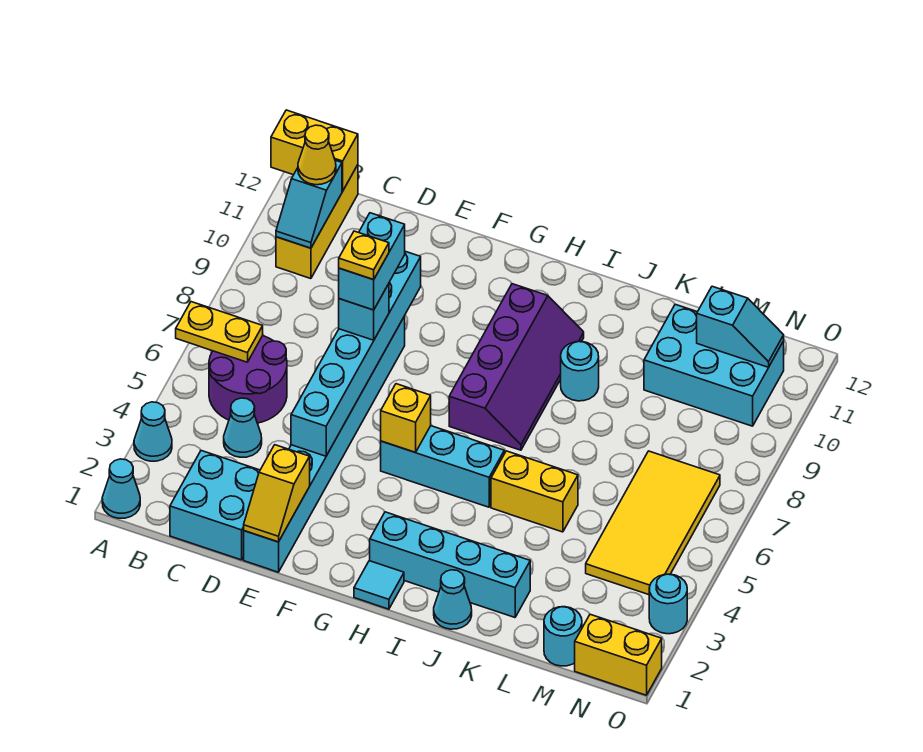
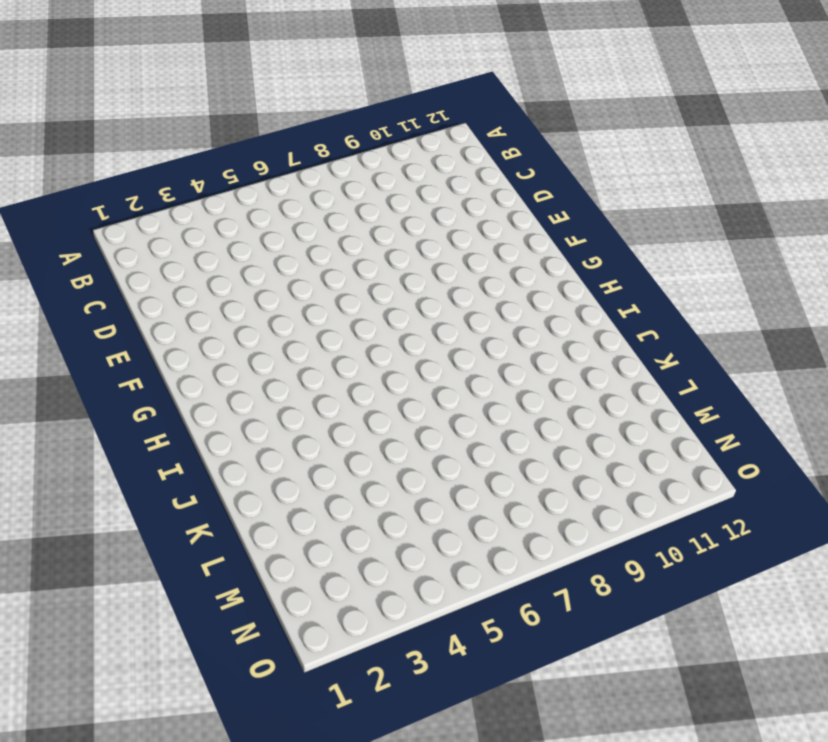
none -> cyan 1x1 cone [102,459,140,518]
none -> cyan 1x1 cone [134,402,172,461]
none -> purple 2x2 round brick [209,336,287,423]
none -> yellow 1x3 brick [276,165,358,279]

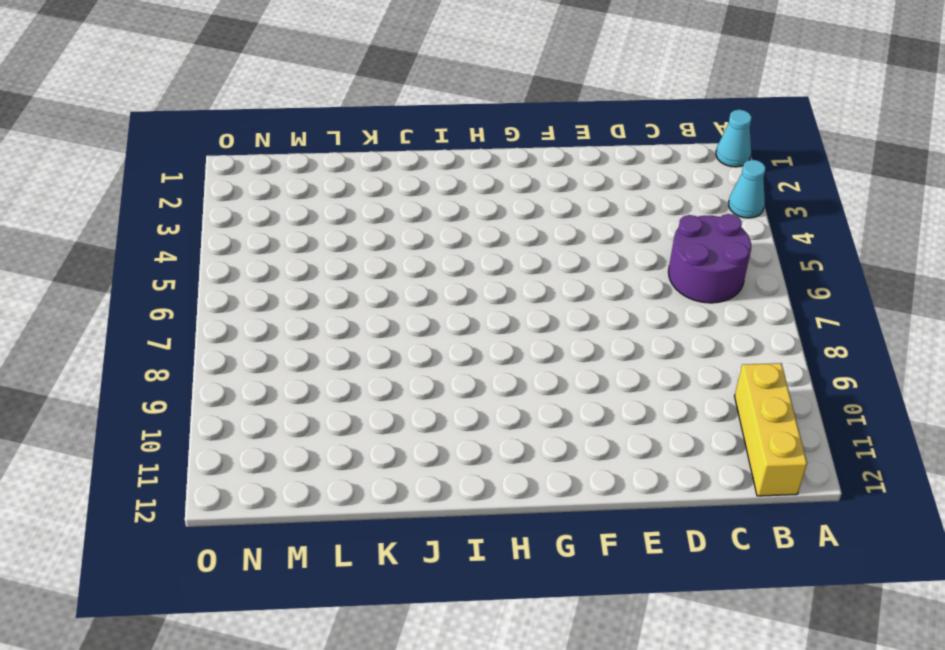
none -> cyan 2x2 brick [170,451,260,560]
none -> cyan 1x1 cone [224,398,262,457]
none -> cyan 1x8 brick [244,316,405,572]
none -> cyan 1x3 brick [381,426,504,507]

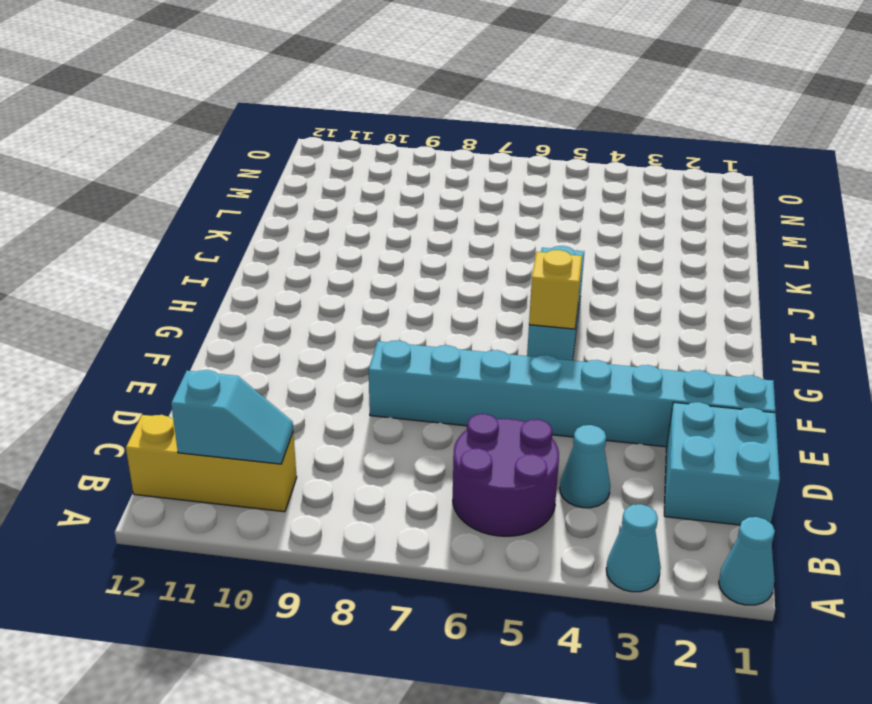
none -> cyan 1x1 tile [354,561,404,609]
none -> cyan 1x4 brick [370,512,530,617]
none -> purple 2x4 slope [449,284,584,450]
none -> cyan 1x1 cone [434,570,472,629]

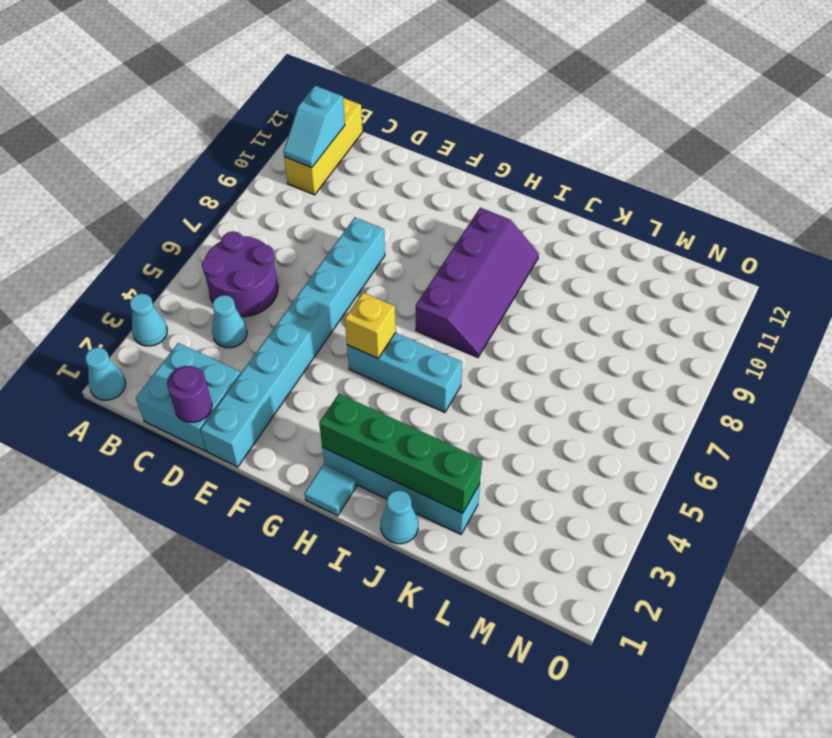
purple 1x1 round brick [167,366,212,422] -> none
green 1x4 brick [319,394,482,513] -> none
none -> yellow 1x2 brick [491,451,578,532]
none -> cyan 1x1 round brick [561,341,599,401]
none -> cyan 2x3 brick [644,304,784,426]
none -> cyan 1x1 round brick [544,607,582,666]

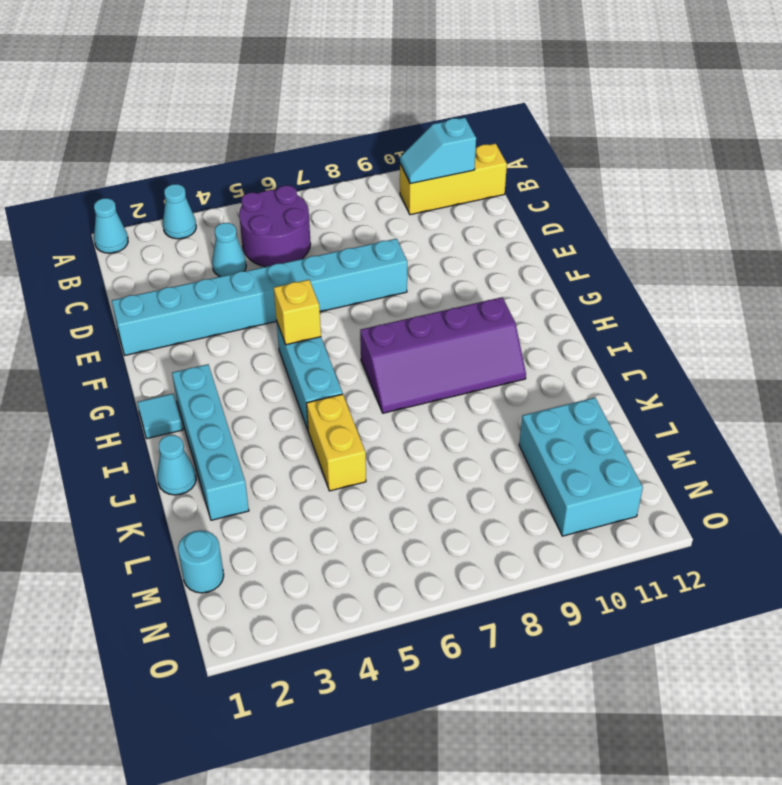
none -> cyan 2x2 brick [170,451,260,560]
none -> cyan 1x1 round brick [561,341,599,401]
none -> yellow 2x4 tile [586,451,720,595]
none -> yellow 1x2 brick [575,614,662,695]

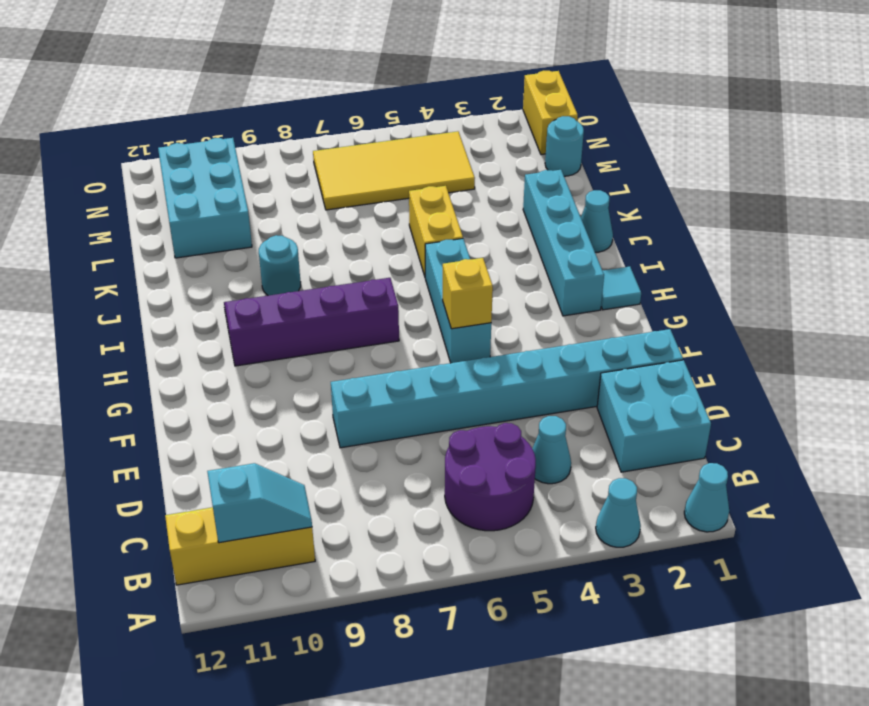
none -> cyan 1x1 round brick [649,574,687,634]
none -> yellow 1x2 plate [176,302,263,362]
none -> yellow 1x2 brick [271,110,358,191]
none -> yellow 1x2 slope [244,445,310,542]

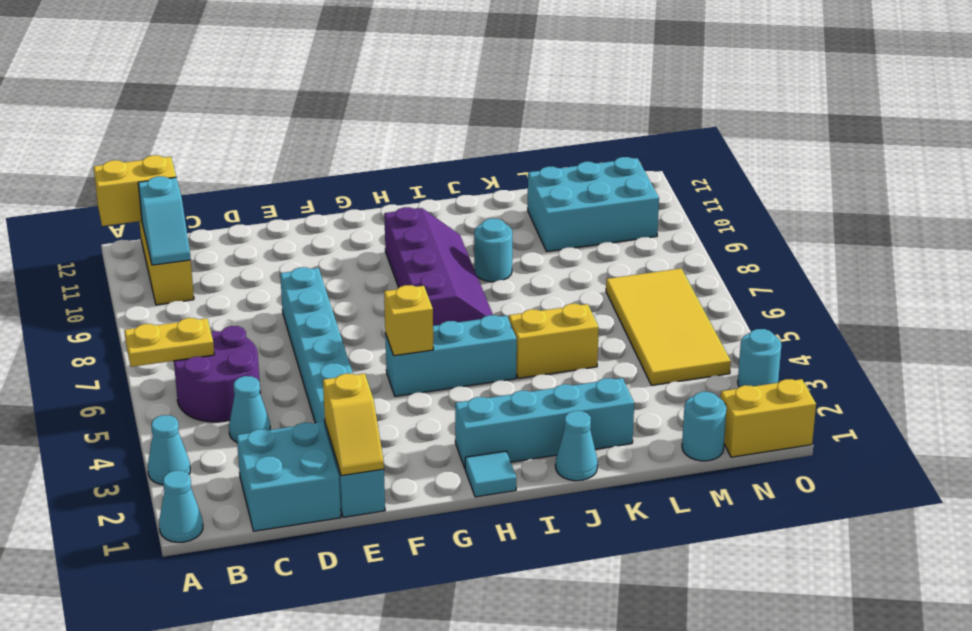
none -> cyan 1x6 brick [291,251,421,456]
none -> cyan 1x2 slope [697,286,784,367]
none -> yellow 1x1 cone [298,125,336,185]
none -> cyan 1x1 brick [339,284,389,340]

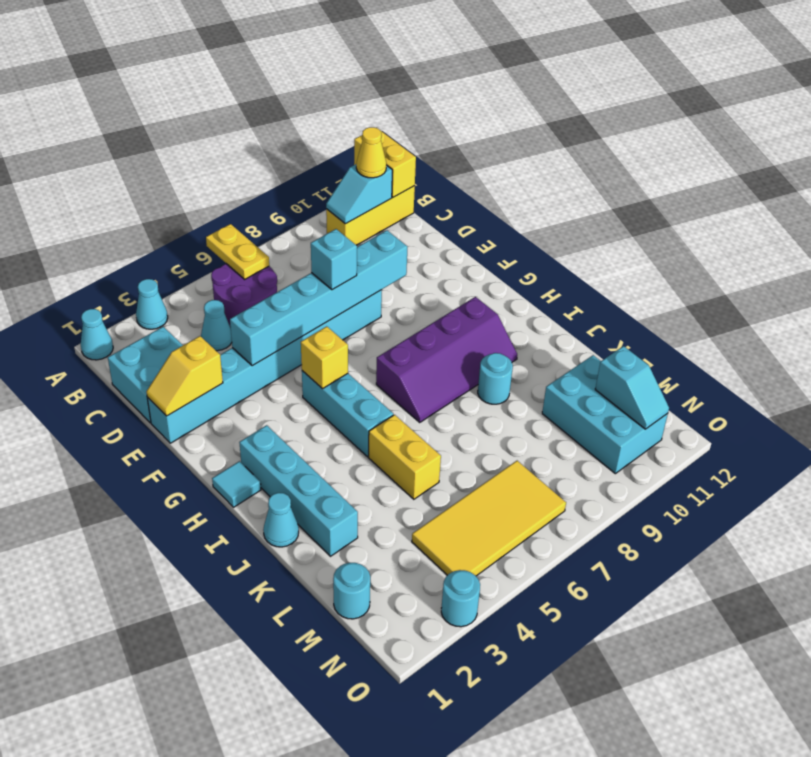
none -> yellow 1x2 brick [575,614,662,695]
none -> cyan 1x2 brick [339,213,405,310]
none -> yellow 1x1 plate [339,231,389,280]

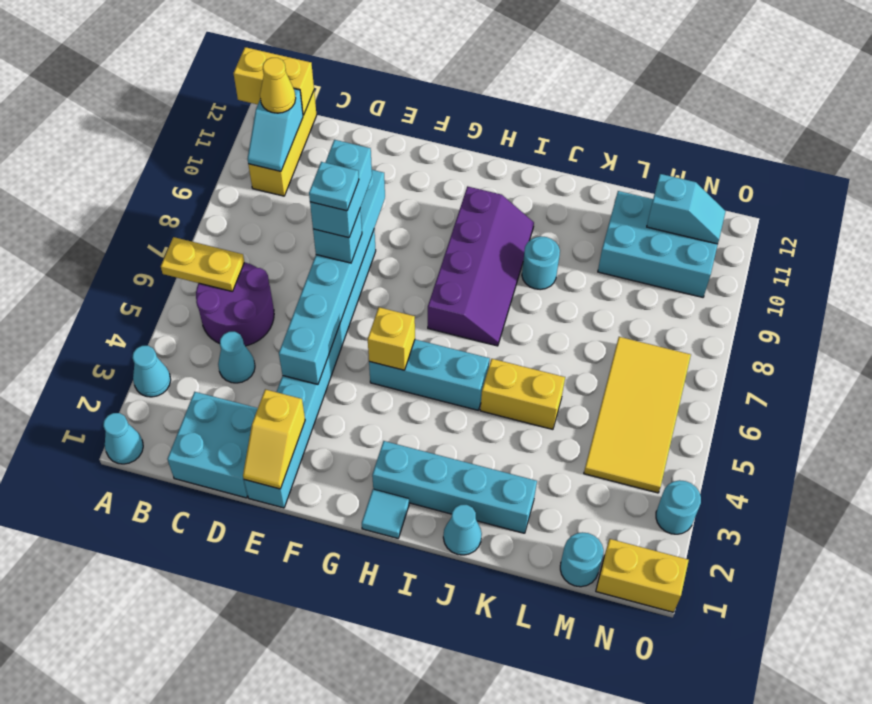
cyan 1x1 plate [309,162,359,211] -> yellow 1x1 plate [339,231,389,280]

